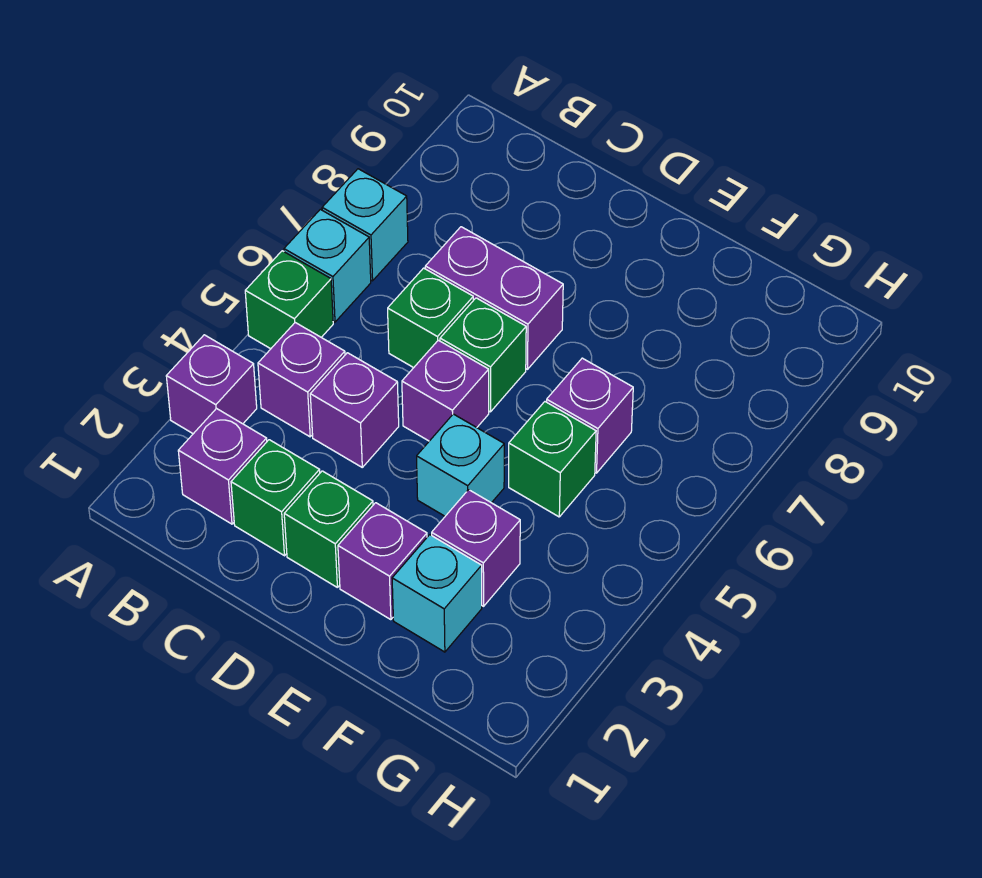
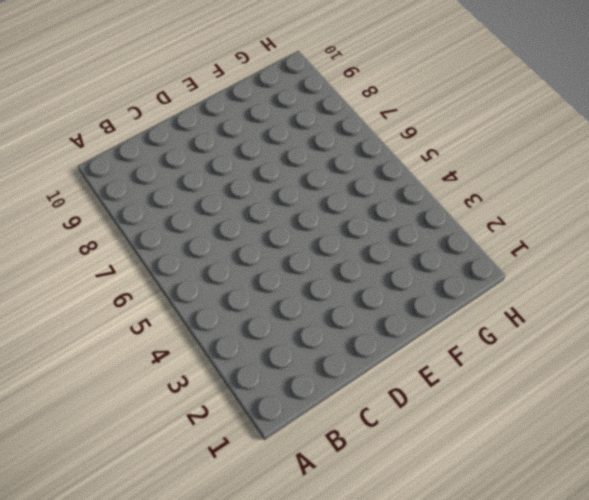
none -> purple 1x1 brick [166,335,257,434]
none -> green 1x1 brick [245,251,333,349]
none -> cyan 1x1 brick [284,209,371,322]

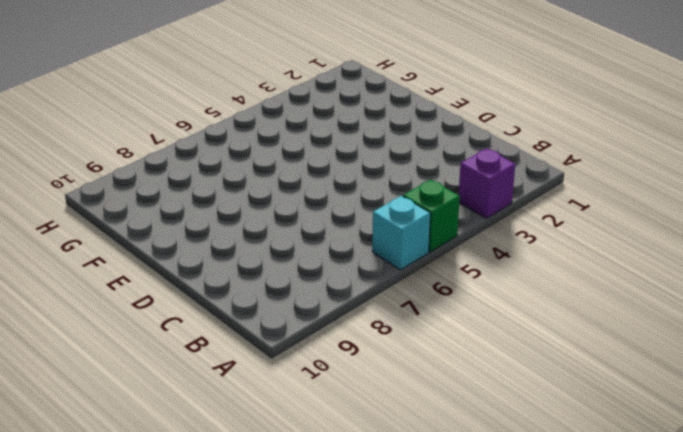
none -> cyan 1x1 brick [322,169,408,281]
none -> purple 1x1 brick [178,408,267,524]
none -> purple 1x1 brick [258,323,345,437]

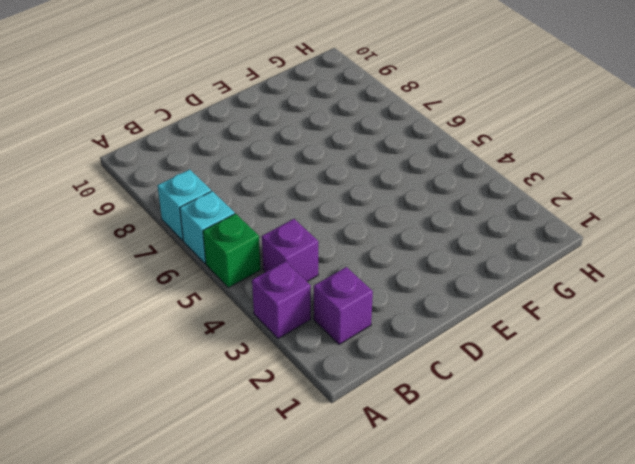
none -> green 1x1 brick [231,440,320,556]
none -> purple 1x1 brick [310,353,399,467]
none -> green 1x1 brick [388,268,473,368]

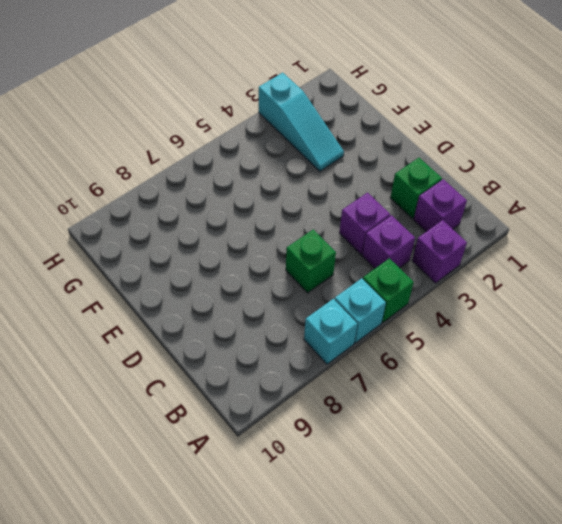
cyan 1x3 slope [259,73,344,171] -> purple 1x1 brick [432,490,520,606]
none -> purple 1x2 brick [425,227,563,369]
none -> green 1x1 brick [284,471,373,587]
none -> purple 1x1 brick [402,340,489,441]

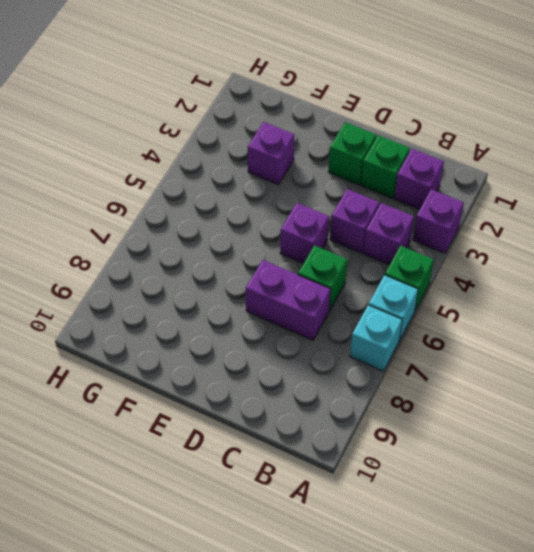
none -> green 1x1 brick [440,298,526,412]
none -> purple 1x1 brick [338,503,427,620]
none -> cyan 1x1 brick [417,414,504,516]

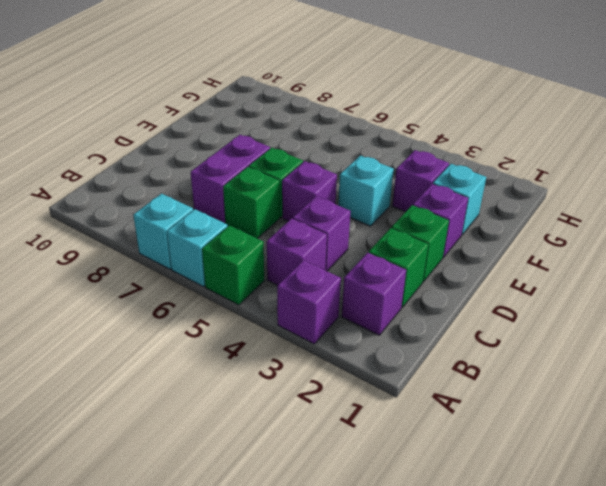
none -> green 1x1 brick [509,402,596,517]
none -> purple 1x1 brick [547,358,633,473]

